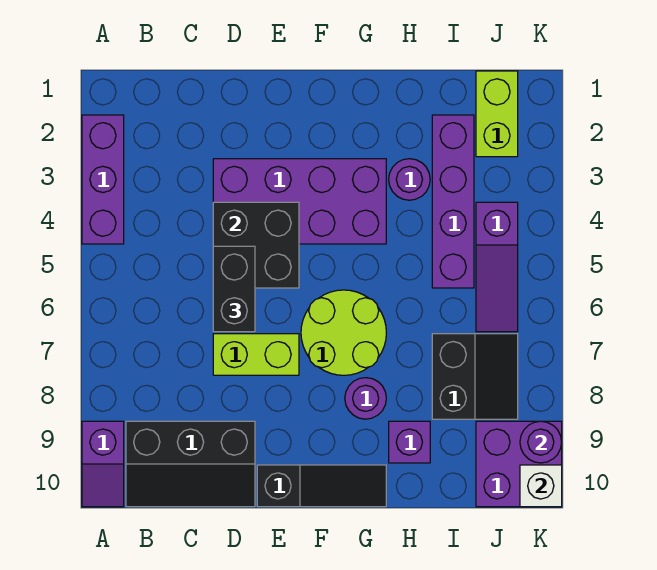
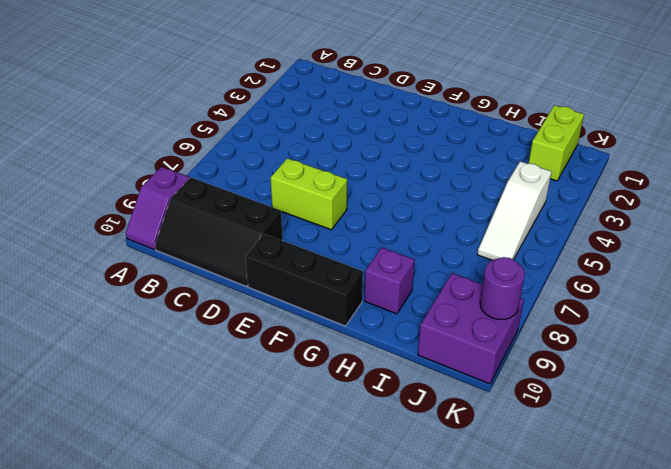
black 1x3 brick [245,234,363,326] -> black 1x3 slope [257,465,386,507]
white 1x3 slope [477,161,551,260] -> purple 1x3 slope [476,202,518,332]
none -> purple 1x3 brick [82,115,124,244]
none -> purple 2x4 brick [213,159,386,244]
none -> lime 2x2 round brick [301,290,386,375]

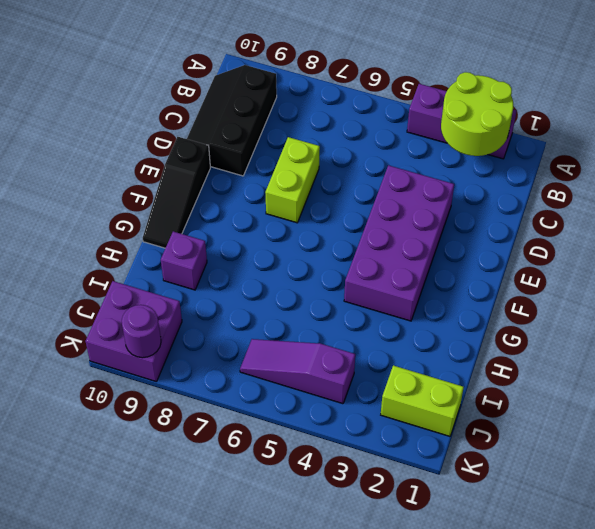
lime 2x2 round brick [441,72,513,156] -> lime 2x2 round brick moved to [301,290,386,375]
none -> purple 1x2 slope [82,421,124,507]
none -> purple 1x1 round brick [345,378,386,419]
none -> purple 1x1 round brick [389,159,430,200]

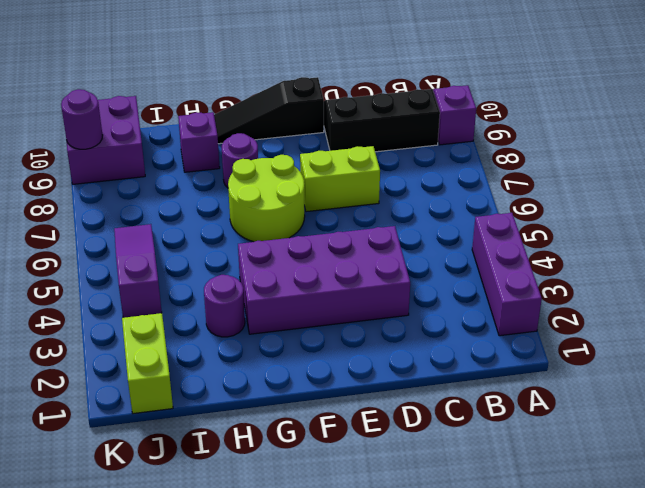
none -> purple 1x4 brick [432,115,474,288]
none -> black 2x2 slope [432,334,518,419]
none -> black 2x2 brick [213,202,299,288]

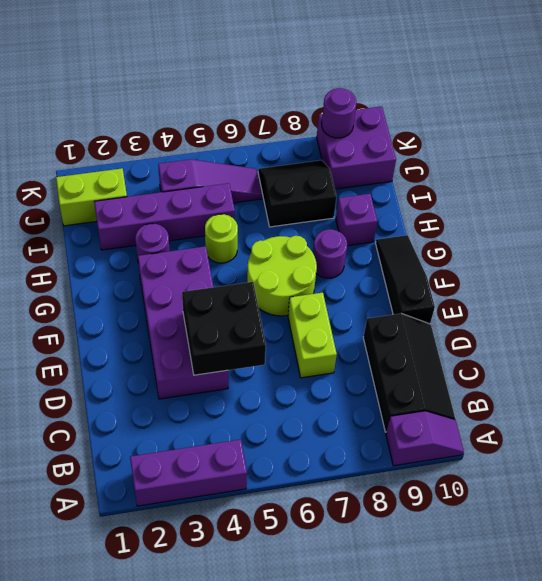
lime 1x1 round brick [205,214,238,263] -> none
none -> white 1x1 brick [520,465,562,507]
none -> black 1x2 brick [213,246,255,332]

